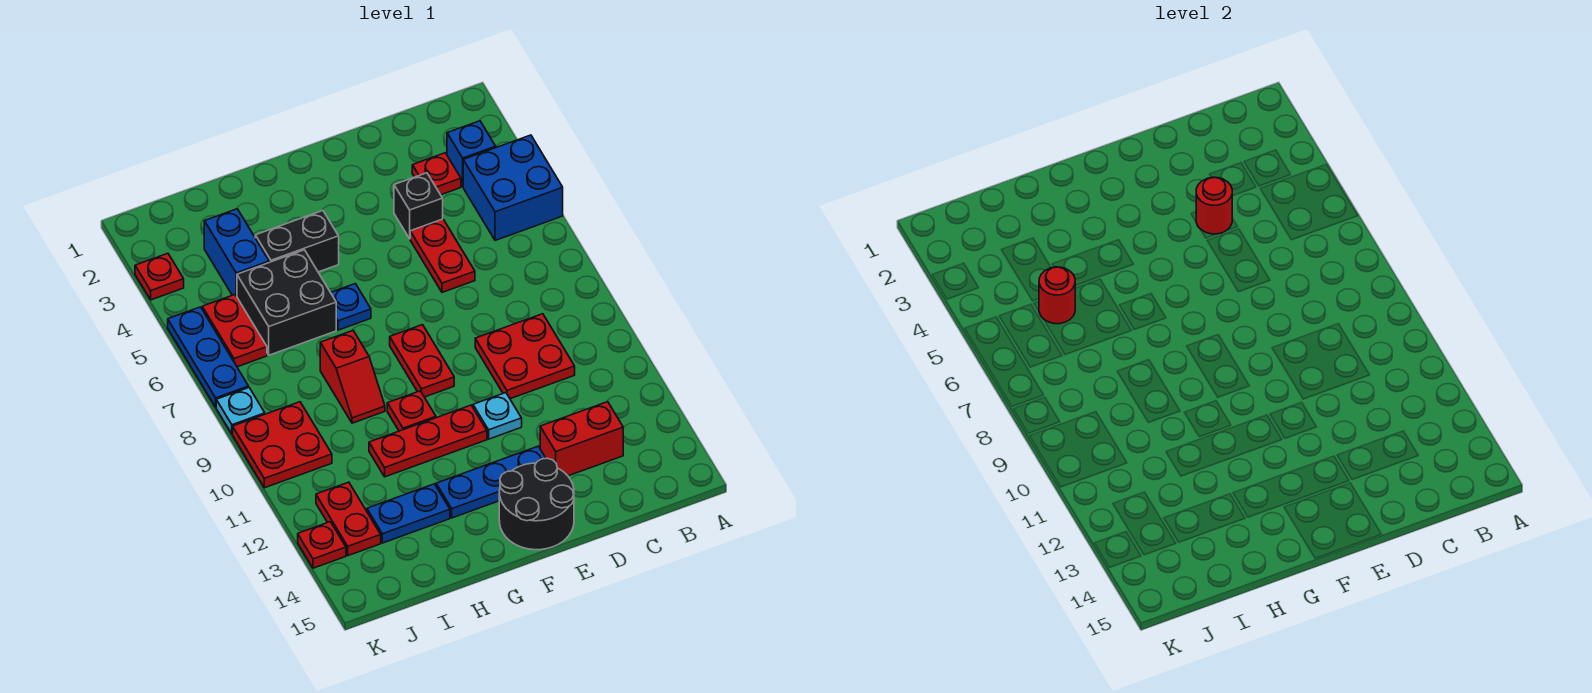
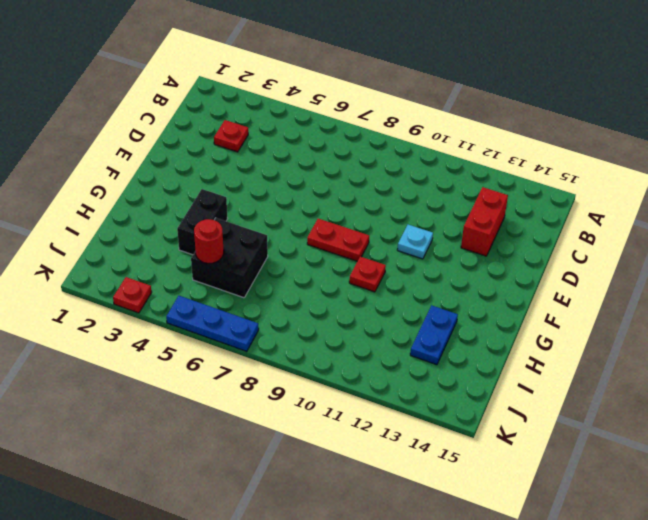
none -> blue 2x2 brick [463,135,563,241]
none -> blue 1x1 brick [447,121,496,187]
none -> red 2x2 plate [475,314,575,399]

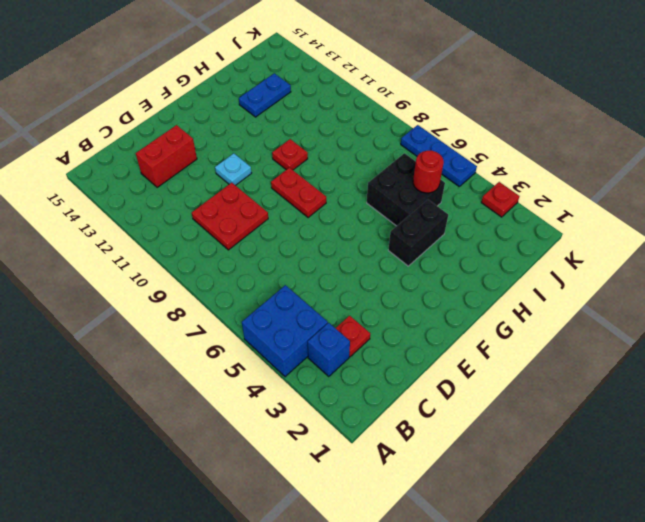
none -> black 1x1 brick [394,173,443,239]
none -> red 1x2 plate [410,219,475,292]
none -> blue 1x3 plate [436,446,546,518]

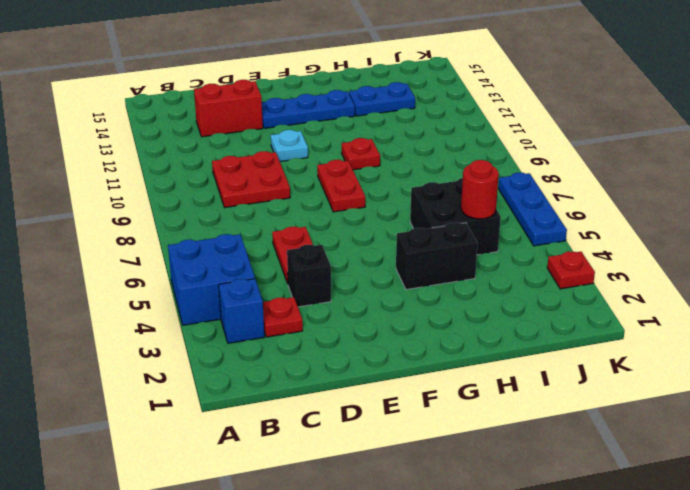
none -> black 2x2 round brick [499,458,574,550]
none -> red 1x3 plate [369,405,487,477]
none -> blue 1x1 plate [331,284,371,330]

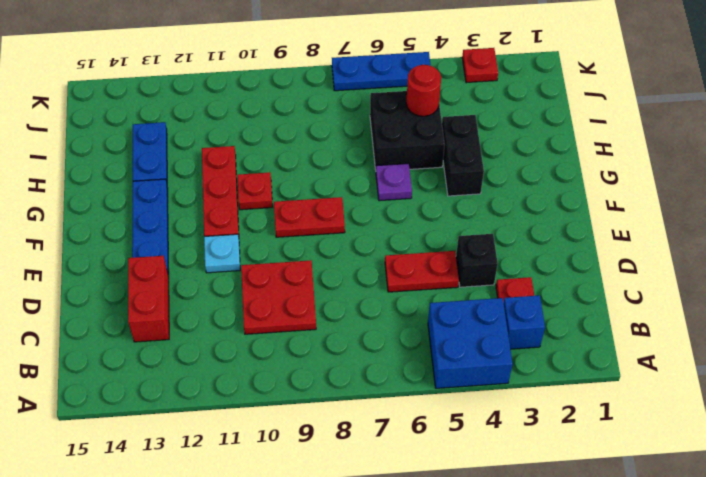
purple 1x1 plate [376,164,412,201] -> blue 1x1 plate [331,284,371,330]
none -> black 2x2 round brick [499,458,574,550]
none -> red 1x2 slope [320,331,385,423]
none -> blue 1x2 brick [204,209,269,296]

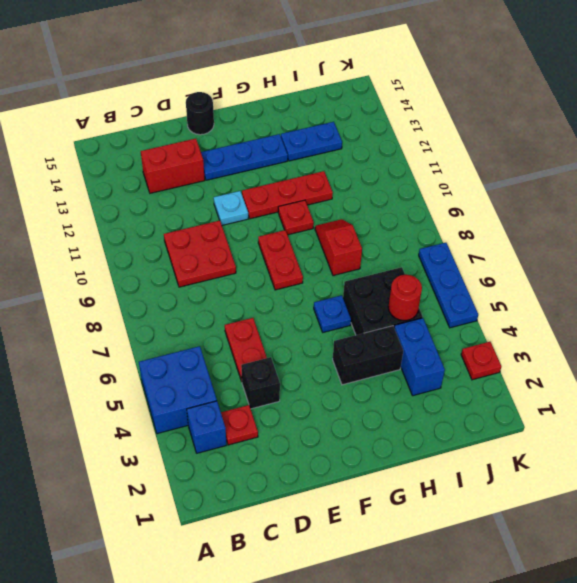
black 1x1 round brick [186,92,214,135] -> black 2x2 round brick [499,458,574,550]
none -> red 1x2 plate [202,295,267,367]
none -> red 2x2 plate [233,402,332,488]
none -> red 1x2 plate [316,482,381,556]

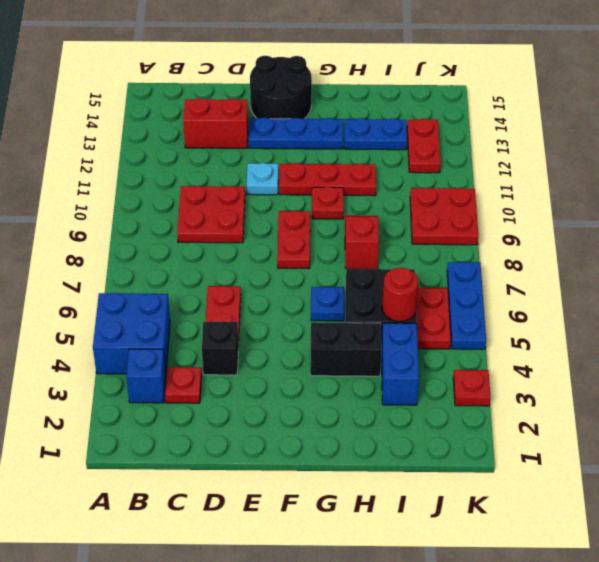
none -> cyan 1x1 plate [216,388,265,434]
none -> red 1x1 plate [298,522,346,568]
none -> red 1x1 round brick [1196,177,1232,234]

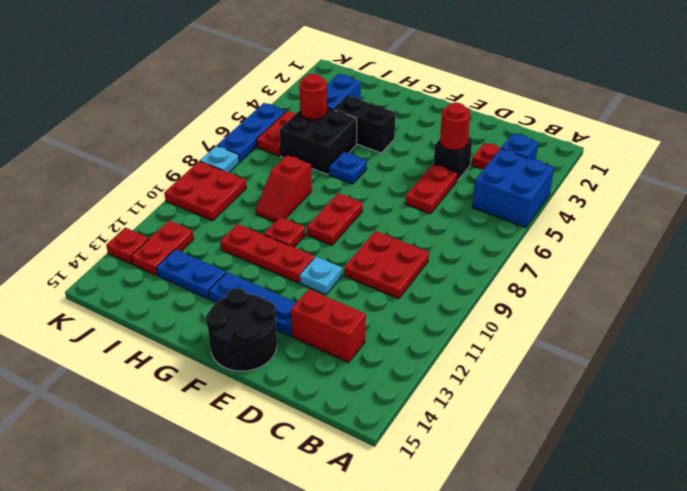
none -> red 1x1 plate [135,253,184,300]

